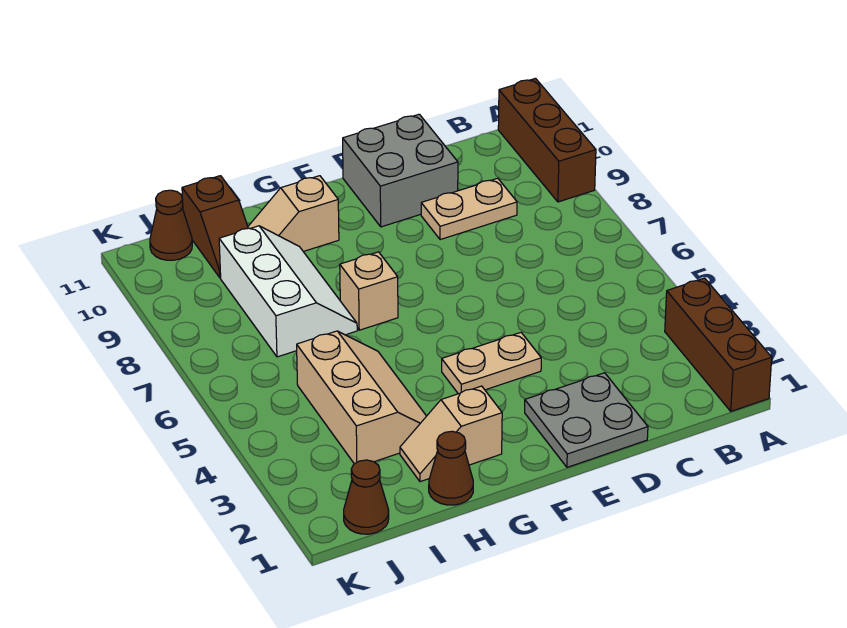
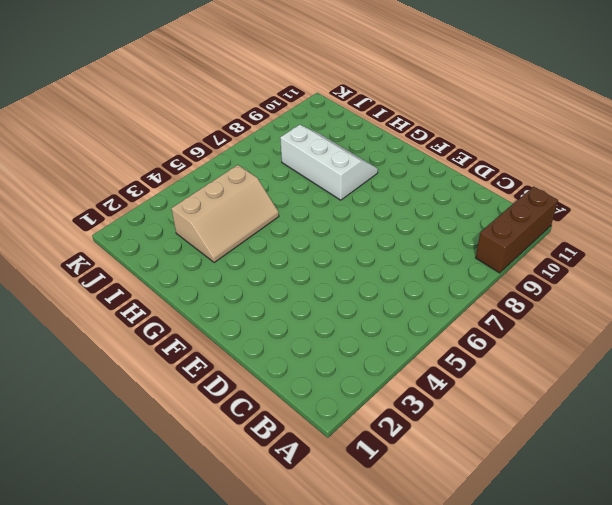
white 2x3 slope [280,125,378,200] -> white 2x3 slope turned to [219,226,357,357]
none -> brown 1x3 brick [665,278,772,411]
none -> tan 1x2 plate [421,178,517,240]
none -> grey 2x2 plate [525,373,648,467]

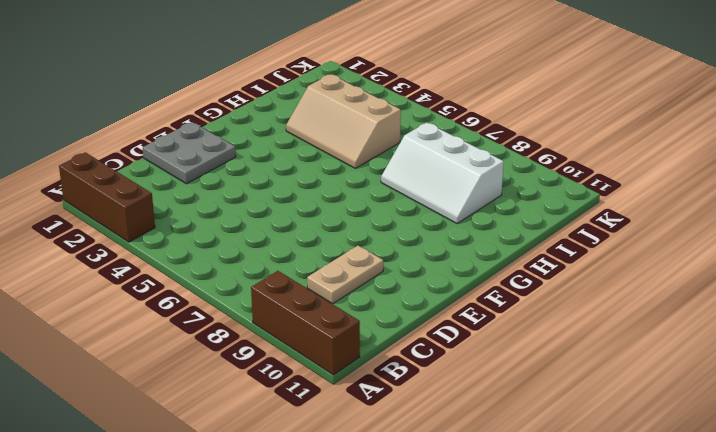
none -> grey 2x2 brick [343,114,458,227]
none -> tan 1x2 plate [442,333,541,394]
none -> tan 1x2 slope [400,386,502,482]

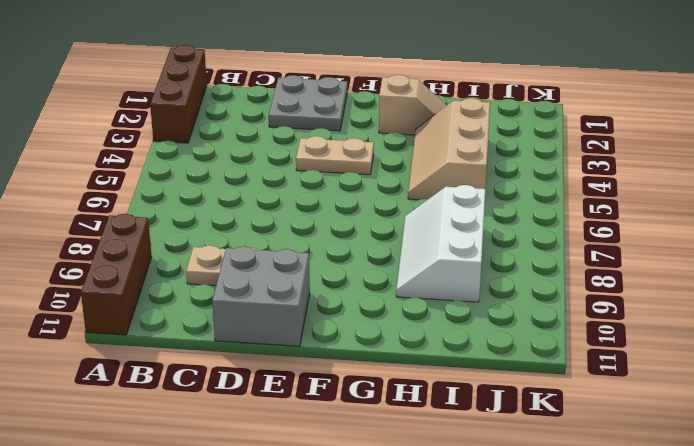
none -> tan 1x1 brick [340,252,398,330]
none -> tan 1x2 slope [248,176,339,252]
none -> brown 1x1 cone [429,431,473,505]

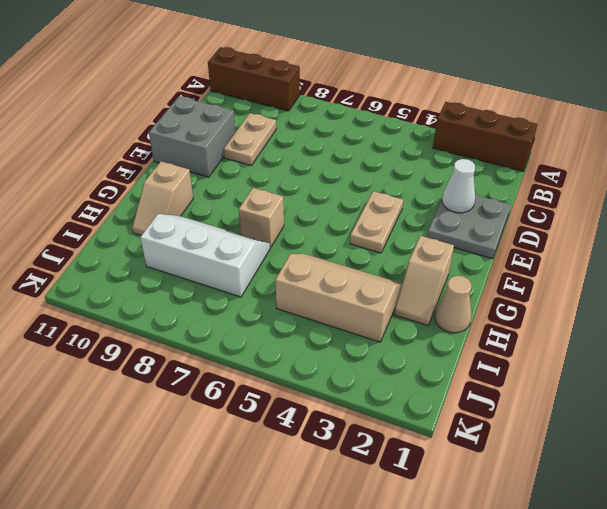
white 1x1 cone [442,159,475,213] -> none
tan 1x1 cone [435,276,472,333] -> brown 1x1 cone [429,431,473,505]
none -> brown 1x2 slope [182,176,248,278]
none -> brown 1x1 cone [344,460,389,534]
none -> brown 1x1 cone [150,190,192,260]

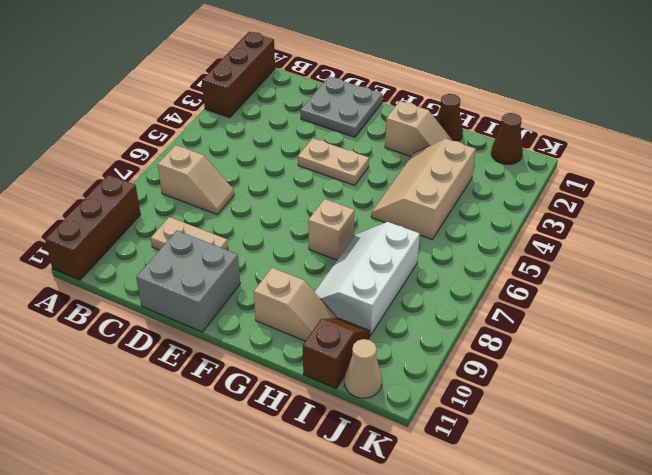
tan 1x2 slope [158,145,234,214] -> none
tan 1x1 cone [345,339,382,398] -> brown 1x1 cone [150,190,192,260]

